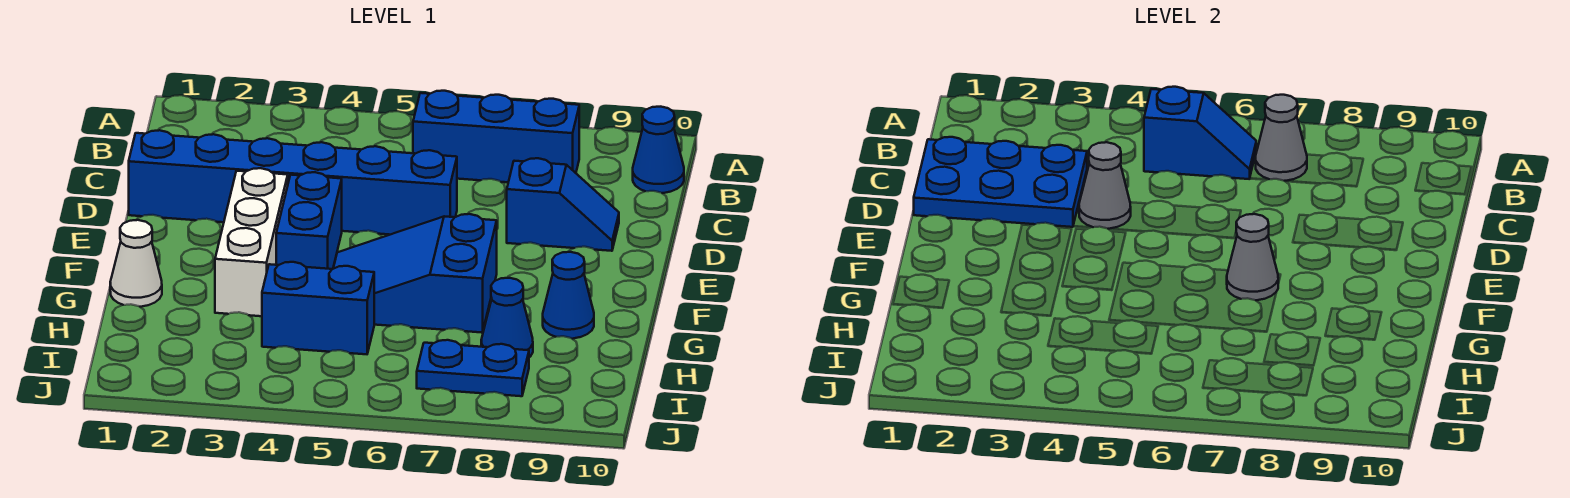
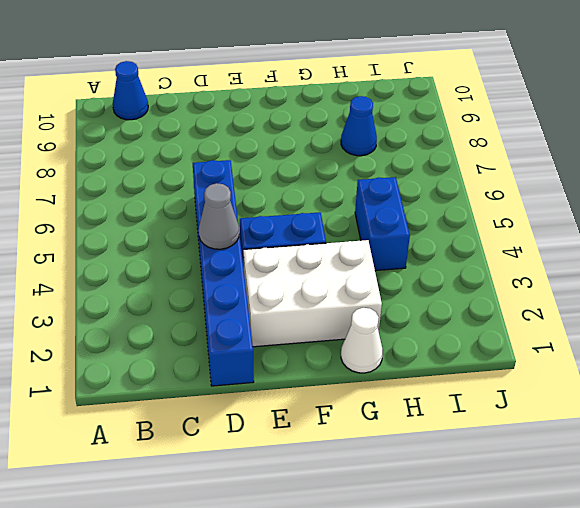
white 2x3 brick [243,240,382,347] -> white 1x3 brick [215,168,288,316]
none -> blue 1x3 brick [413,91,579,182]
none -> blue 1x2 slope [507,158,619,251]
none -> blue 2x3 slope [333,214,497,333]

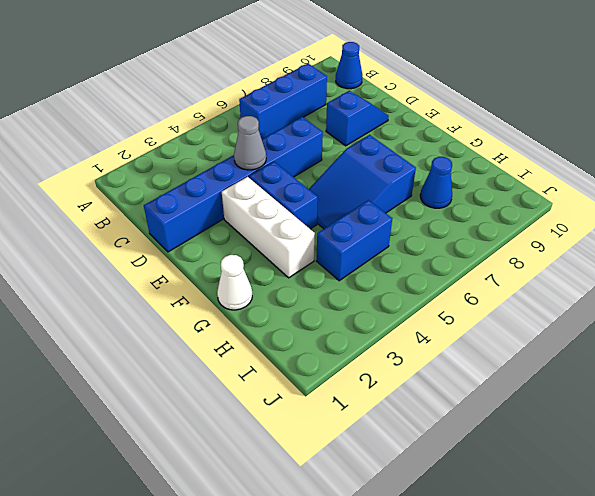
none -> blue 1x1 cone [543,252,594,339]
none -> blue 1x2 plate [417,340,529,396]
none -> blue 1x2 slope [1144,87,1256,179]

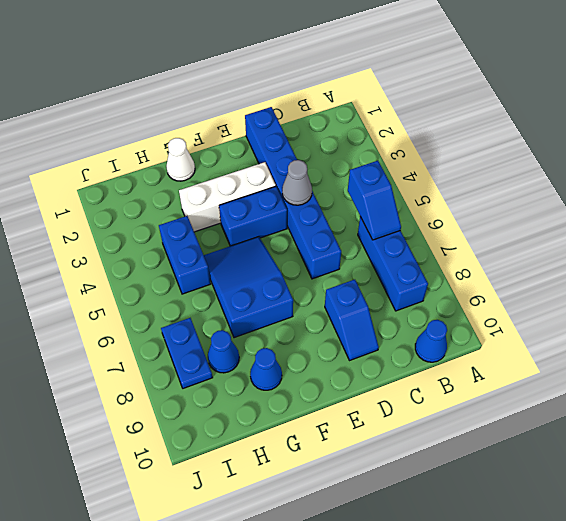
none -> grey 1x1 cone [1256,95,1307,181]
none -> blue 2x3 plate [914,137,1087,227]
none -> grey 1x1 cone [1227,214,1278,300]

